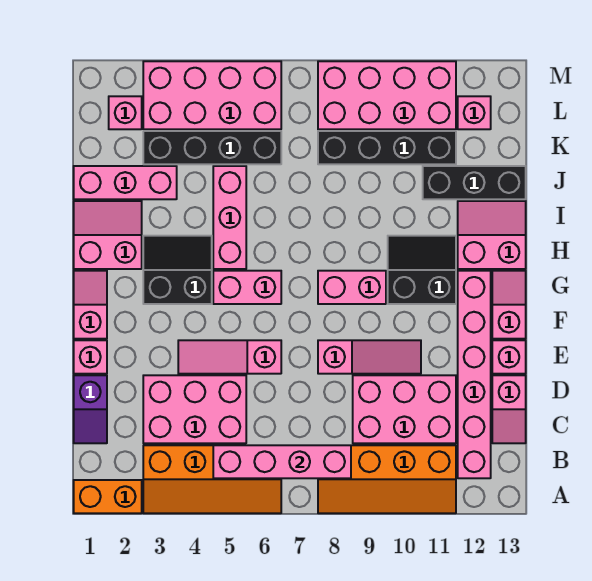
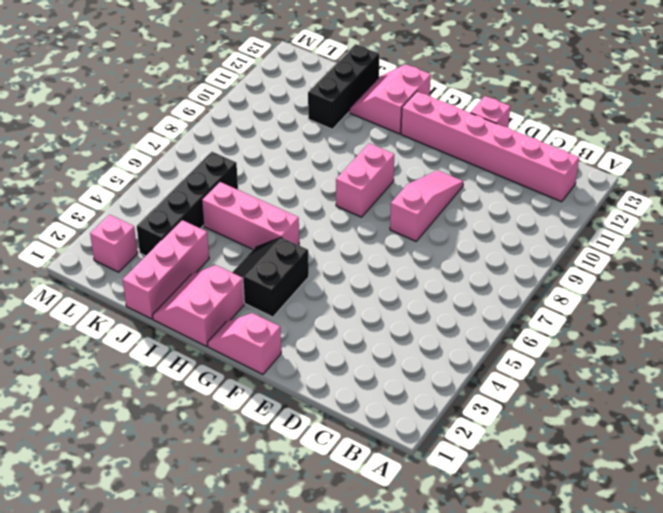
none -> orange 1x2 brick [74,480,142,513]
none -> orange 2x4 slope [143,445,281,513]
none -> orange 2x4 slope [318,445,456,513]
none -> purple 1x2 slope [74,375,107,443]

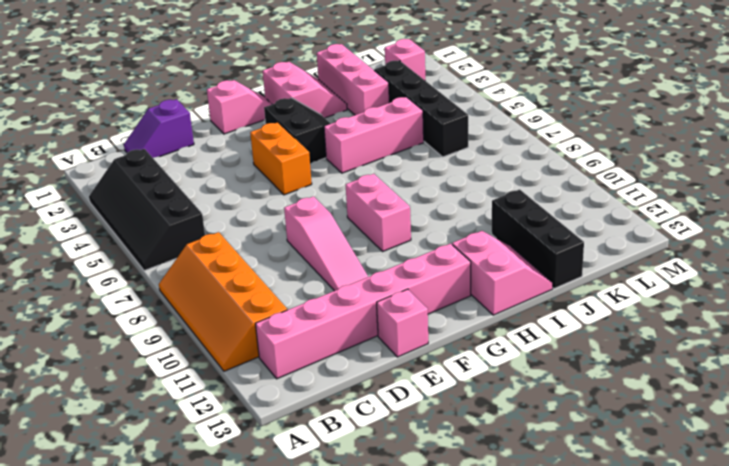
black 2x4 slope [89,149,205,271] -> orange 2x4 slope [143,445,281,513]
orange 1x2 brick [250,122,312,195] -> orange 1x2 brick moved to [74,480,142,513]
none -> pink 2x3 brick [143,375,246,443]
none -> pink 2x3 brick [353,375,456,443]
none -> pink 1x2 slope [492,375,526,443]
none -> pink 1x1 brick [74,340,107,374]

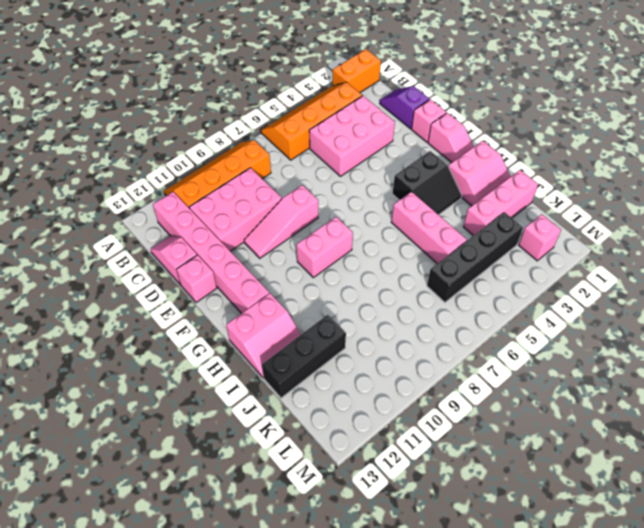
none -> pink 1x3 slope [178,340,281,374]
none -> pink 1x2 slope [492,271,526,339]
none -> pink 1x2 brick [213,271,281,304]
none -> black 2x2 slope [388,236,456,304]

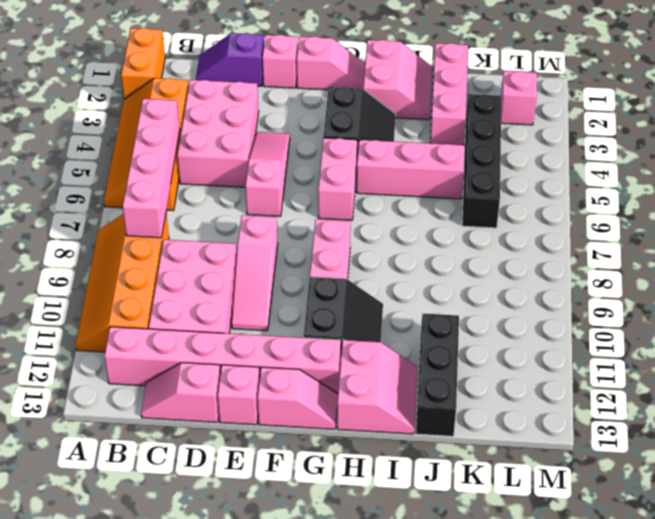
none -> black 1x4 brick [318,131,456,164]
none -> pink 2x4 brick [143,61,281,129]
none -> pink 2x4 brick [318,61,456,129]
none -> pink 1x1 brick [458,96,491,129]

